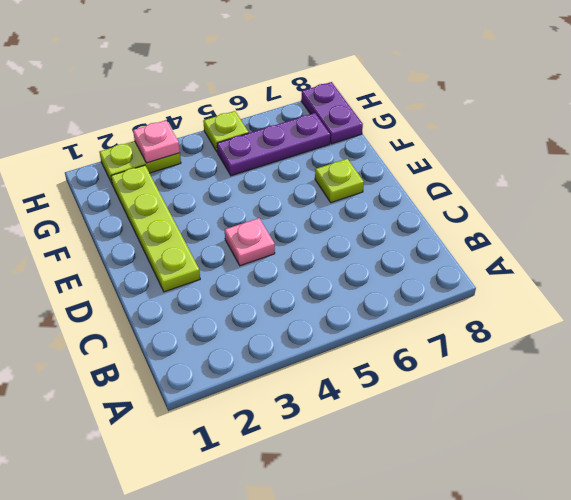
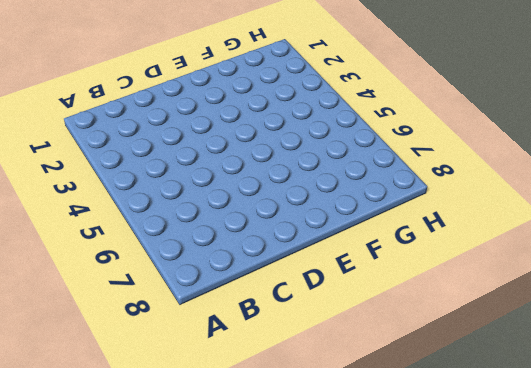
none -> lime 1x4 plate [111,165,200,292]
none -> pink 1x1 plate [225,218,275,266]

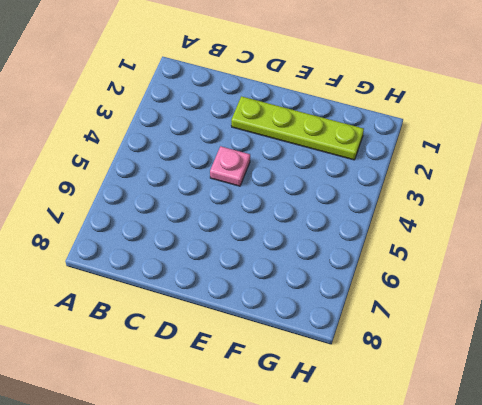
none -> lime 1x1 plate [315,159,364,203]
none -> purple 1x3 plate [217,113,330,176]

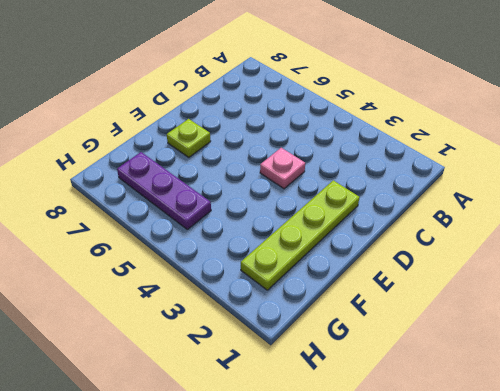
none -> purple 1x2 plate [301,82,363,144]
none -> lime 1x2 plate [100,141,181,183]

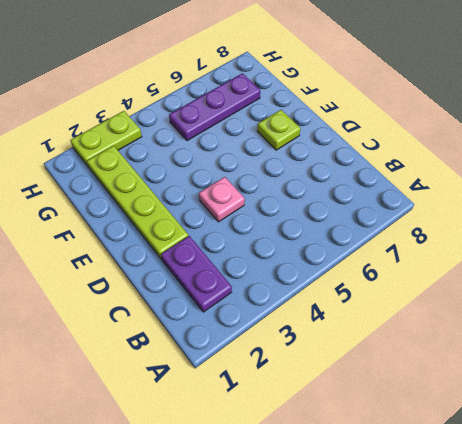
purple 1x2 plate [161,236,232,312] -> purple 1x2 plate moved to [301,82,363,144]
none -> lime 1x1 plate [203,111,249,152]
none -> pink 1x1 plate [133,120,180,163]

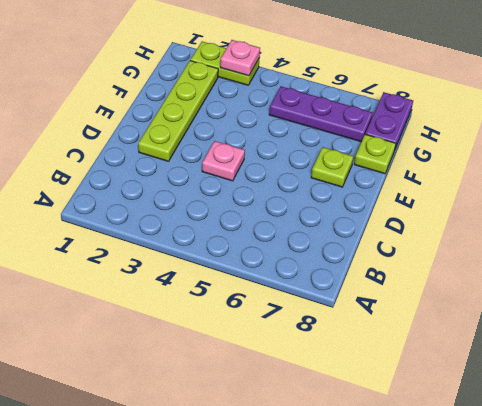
lime 1x1 plate [354,134,396,174] -> lime 1x1 plate moved to [203,111,249,152]

